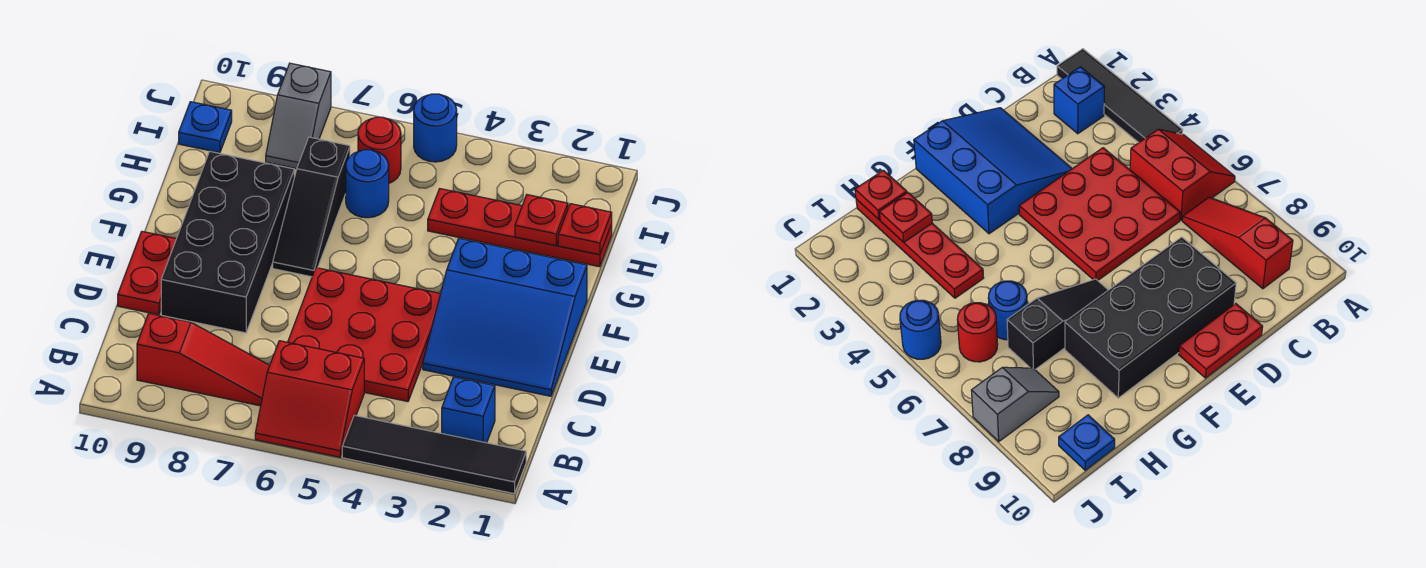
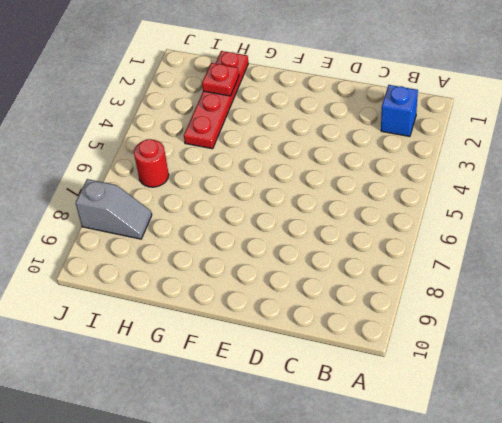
none -> black 1x4 tile [342,415,526,494]
none -> red 2x2 slope [255,341,364,457]
none -> red 1x3 slope [137,314,270,406]

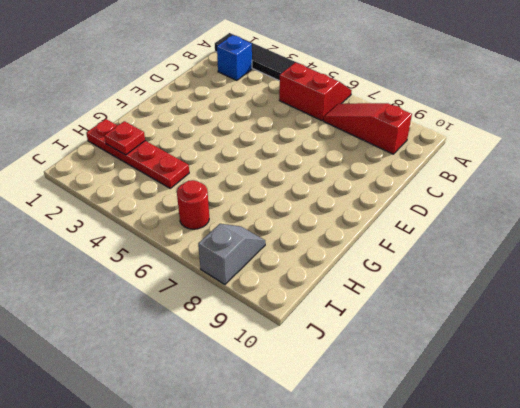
none -> red 3x3 plate [288,268,440,402]
none -> blue 3x3 slope [423,238,587,396]
none -> black 2x4 brick [161,152,294,333]

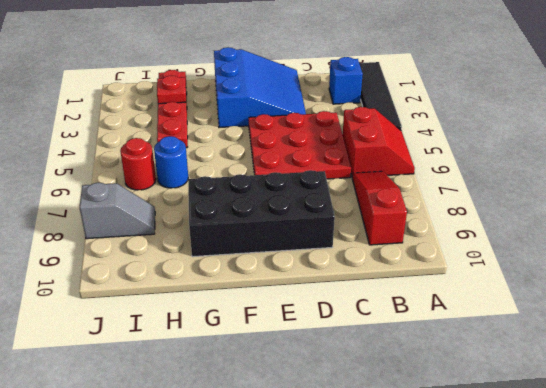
none -> red 1x2 plate [118,231,176,315]
none -> black 1x3 slope [273,137,350,277]
none -> blue 1x1 plate [179,102,232,153]

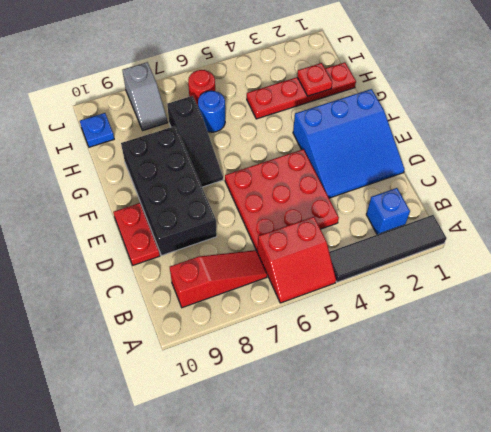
none -> blue 1x1 round brick [414,94,457,162]
none -> red 1x1 plate [558,204,612,255]

